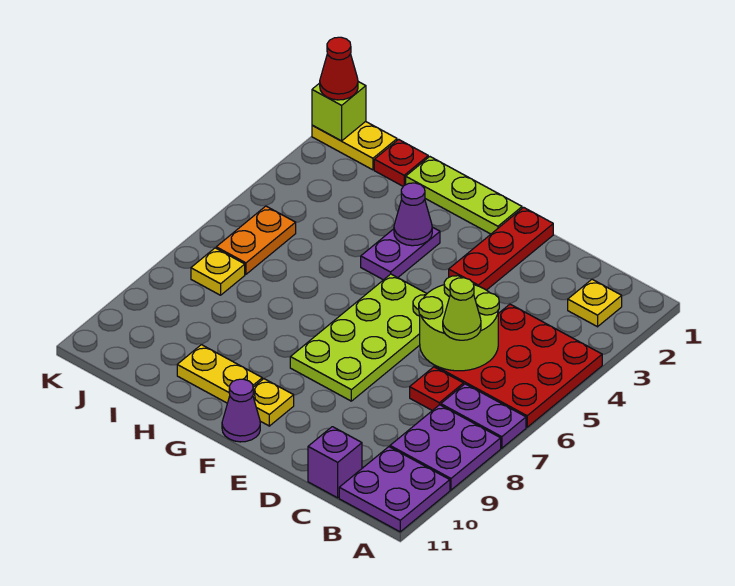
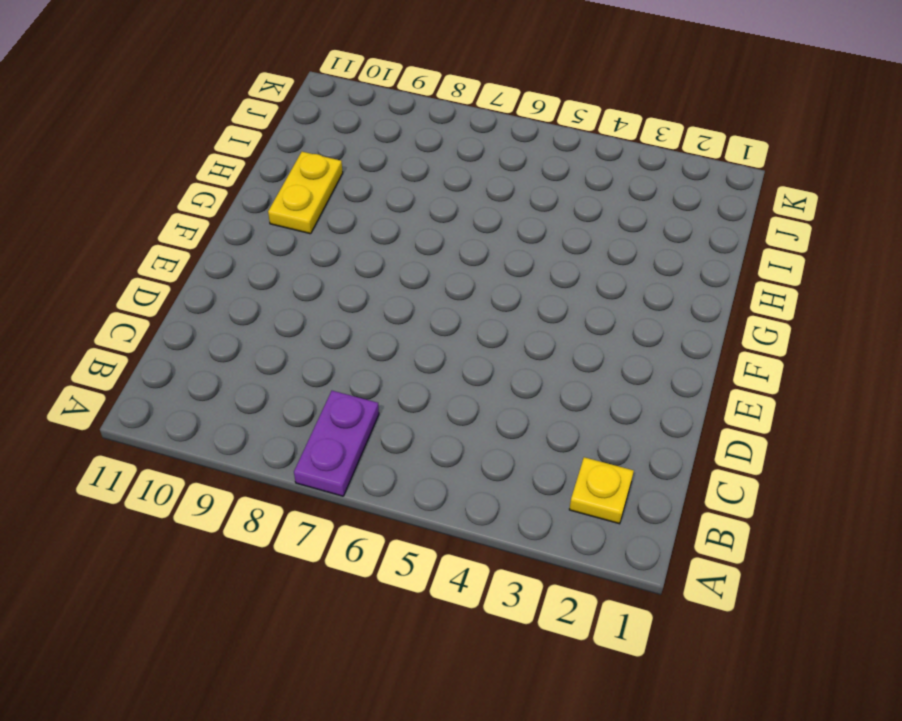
none -> red 3x3 plate [435,304,602,427]
none -> purple 2x2 plate [390,405,501,490]
none -> purple 2x2 plate [339,447,450,532]

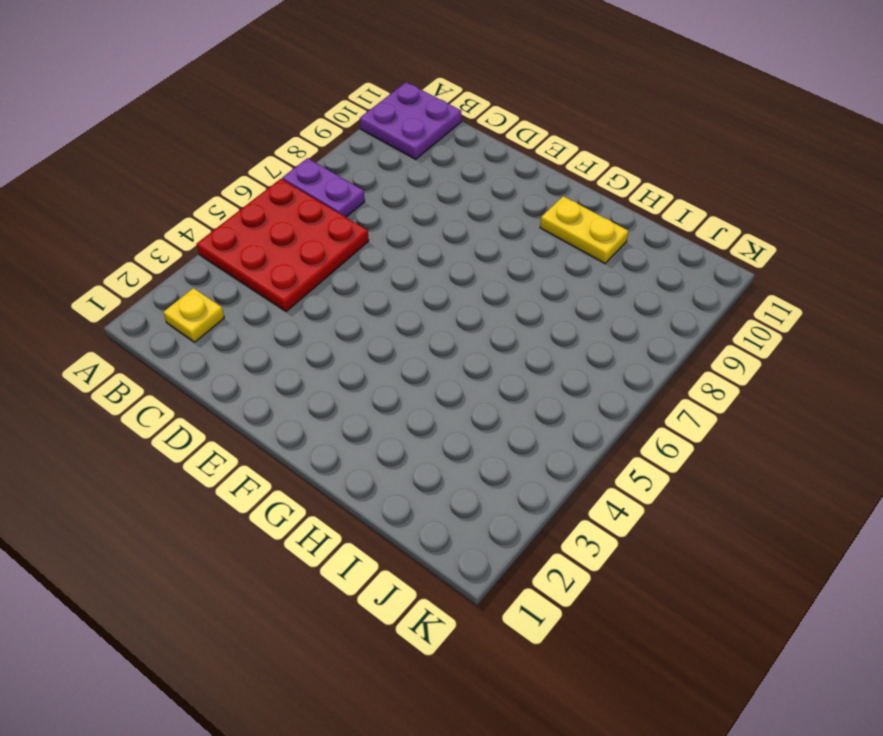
none -> purple 2x2 plate [390,405,501,490]
none -> red 1x1 plate [410,367,464,411]
none -> purple 1x1 brick [308,427,362,498]

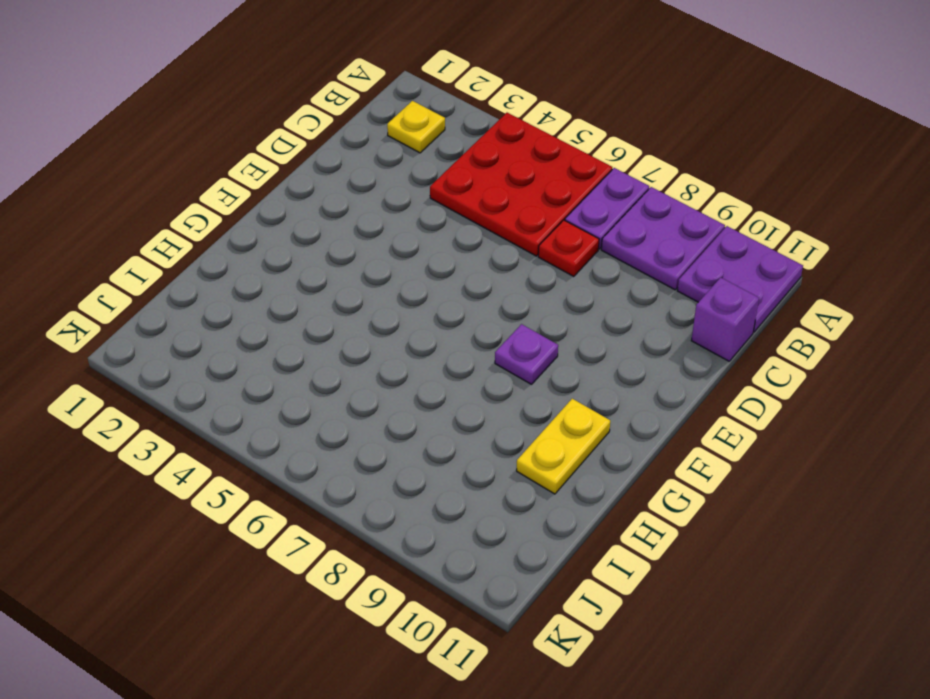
purple 1x1 plate [495,324,558,384] -> lime 2x4 plate [290,274,427,401]
none -> red 1x3 plate [449,207,553,290]
none -> lime 1x3 plate [406,157,522,234]
none -> yellow 1x1 plate [253,379,294,426]

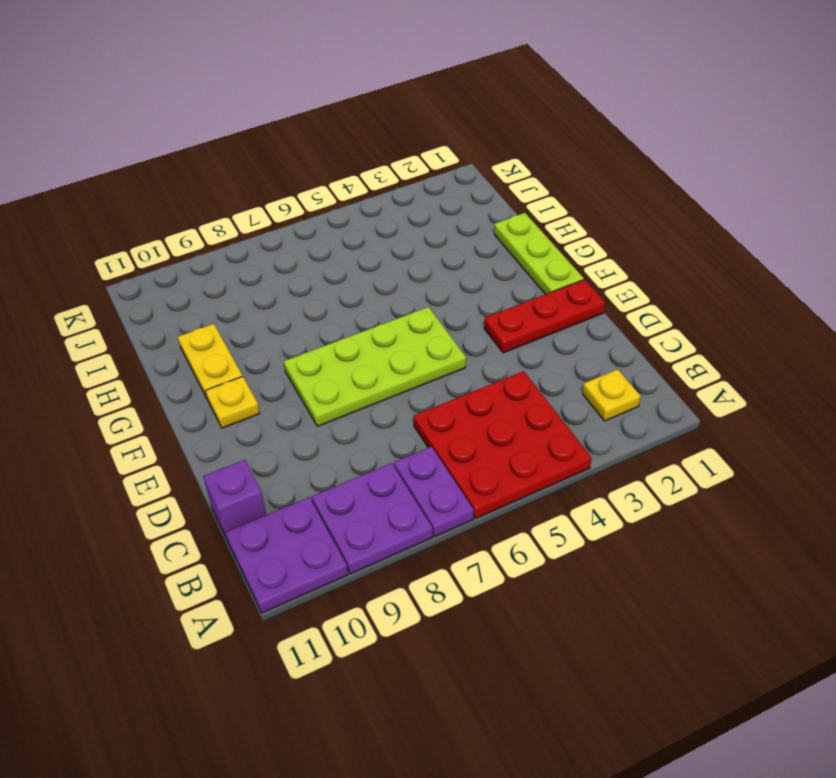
none -> red 1x1 plate [410,367,464,411]
none -> purple 1x1 cone [222,379,260,442]
none -> purple 1x2 plate [361,227,440,280]

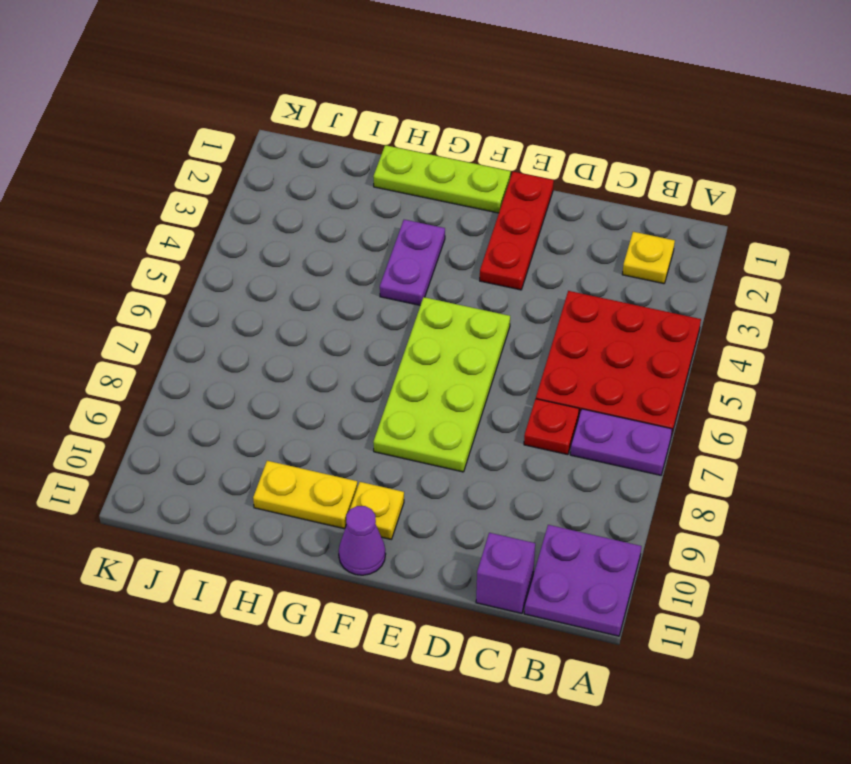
none -> purple 2x2 plate [390,405,501,490]
none -> red 1x1 plate [374,139,428,186]
none -> yellow 1x2 plate [312,121,397,170]

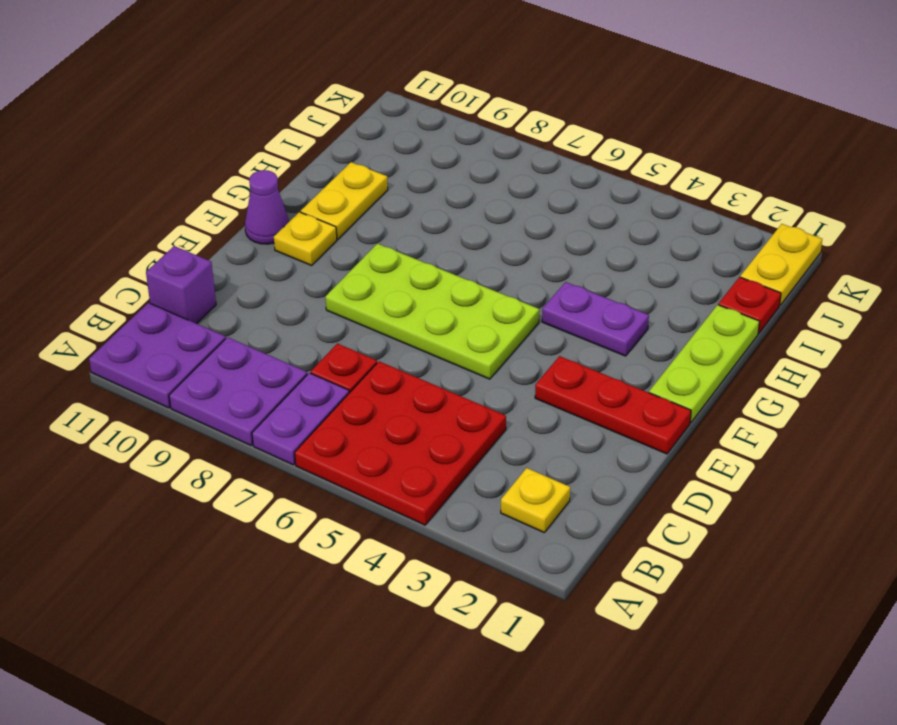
none -> orange 1x2 plate [216,206,296,274]
none -> yellow 1x1 plate [191,248,245,295]
none -> lime 2x2 round brick [419,276,499,371]

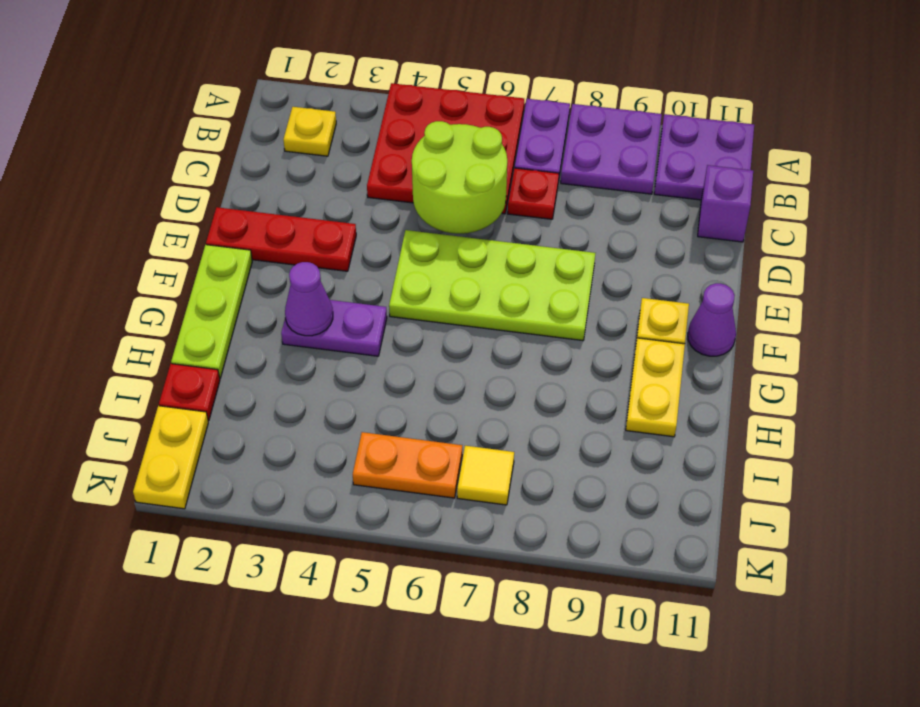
yellow 1x1 tile [457,446,514,505] -> yellow 1x1 plate [191,248,245,295]
none -> lime 1x1 brick [312,82,366,141]
none -> lime 1x1 cone [443,278,481,340]
none -> red 1x1 cone [320,37,358,100]

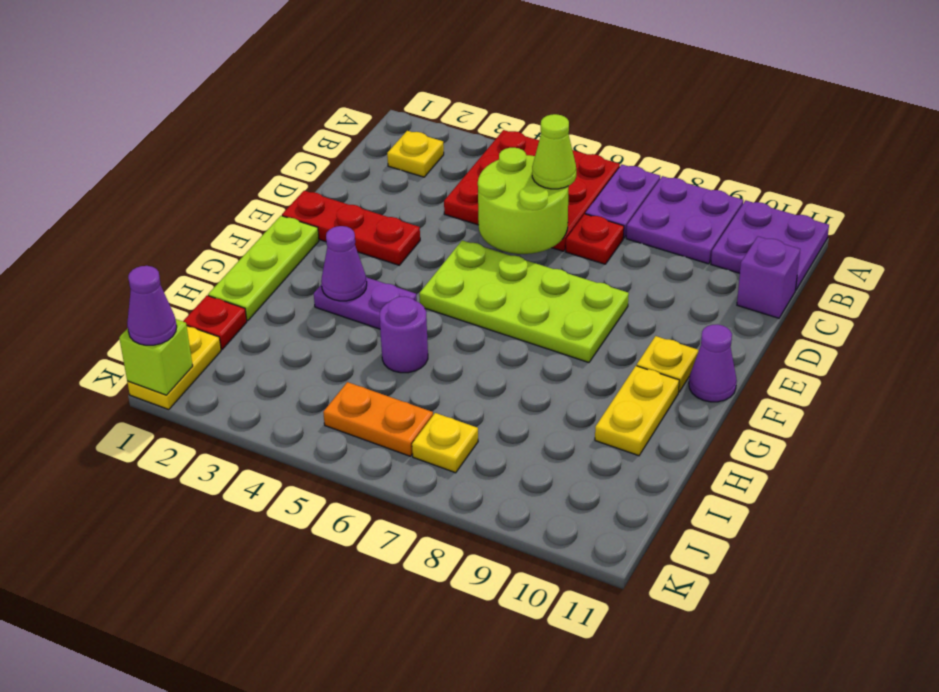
purple 1x1 round brick [380,297,428,373] -> none
purple 1x1 cone [127,266,177,345] -> red 1x1 cone [320,37,358,100]

